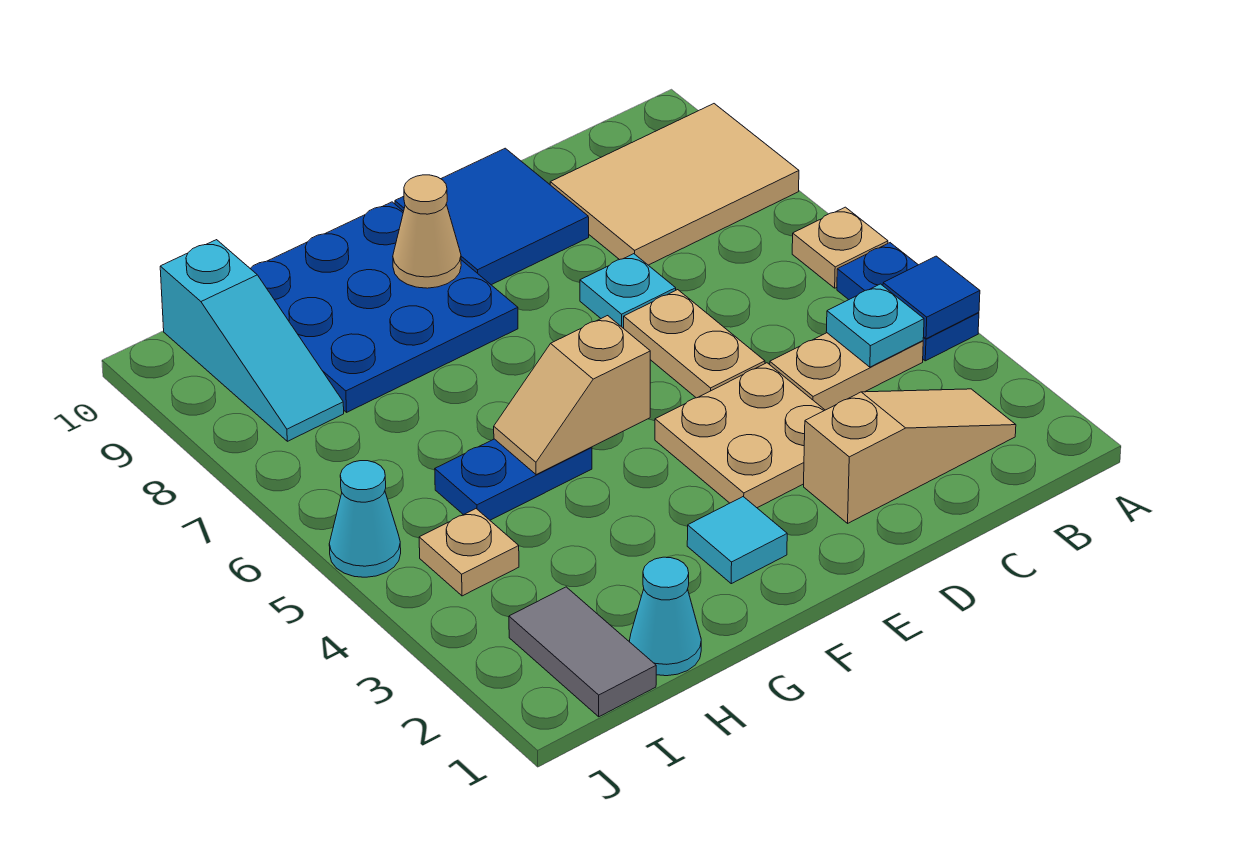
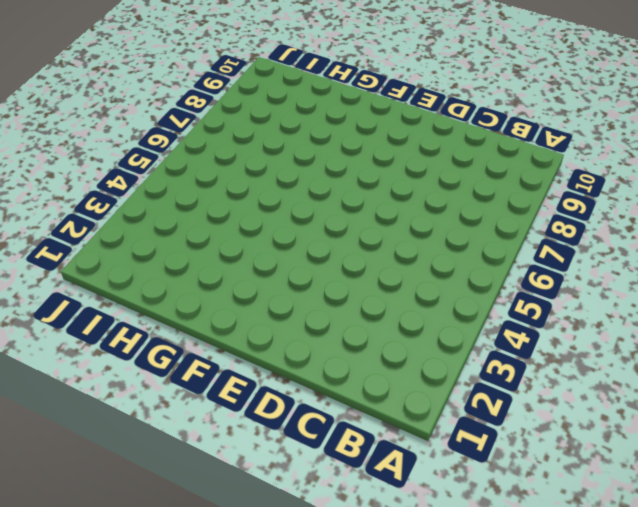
none -> blue 1x2 plate [837,243,979,361]
none -> tan 1x1 plate [792,207,888,288]
none -> tan 2x3 tile [550,104,799,265]

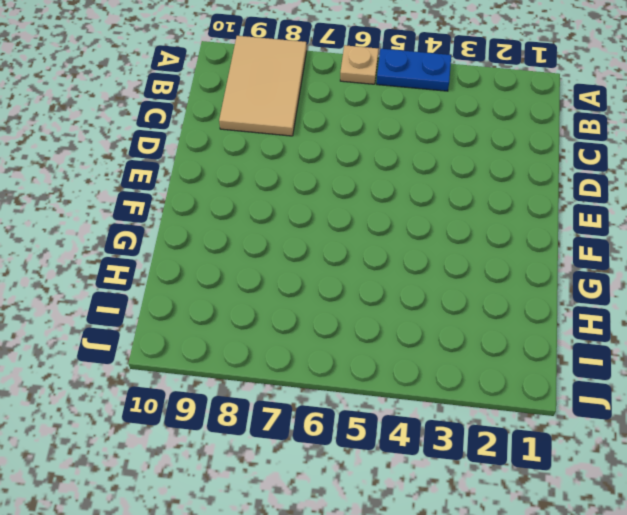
none -> tan 1x3 slope [804,389,1016,523]
none -> tan 1x2 plate [770,333,923,410]
none -> tan 2x2 plate [655,363,825,508]

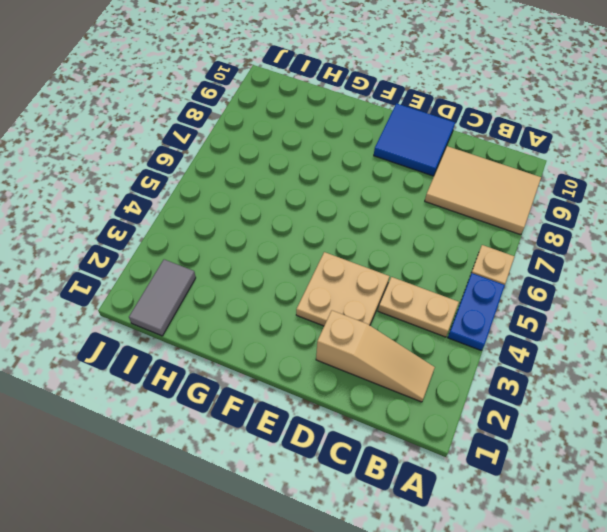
none -> tan 1x2 plate [624,290,765,398]
none -> cyan 1x1 plate [580,254,676,328]
none -> cyan 1x1 tile [687,497,787,584]

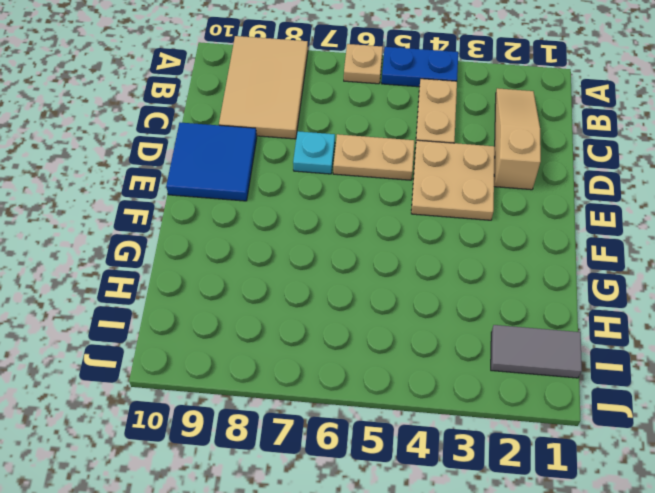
none -> cyan 1x1 tile [687,497,787,584]
none -> blue 3x3 plate [250,202,518,412]
none -> blue 1x2 plate [435,439,592,520]

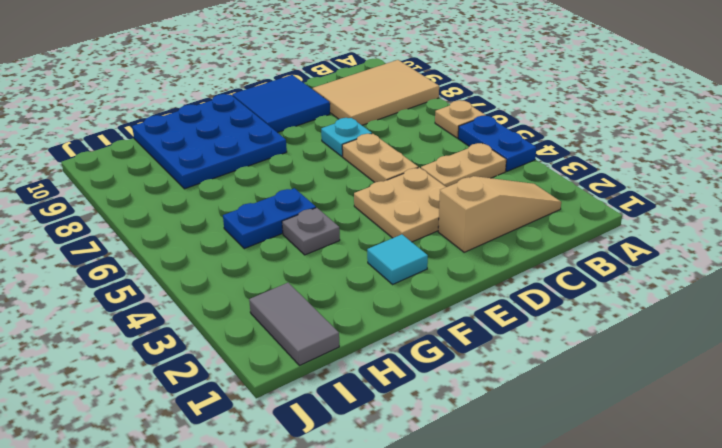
grey 1x1 plate [282,208,340,255] -> none
none -> cyan 1x1 cone [629,557,701,676]
none -> tan 1x1 plate [419,509,519,596]
none -> cyan 1x3 slope [160,240,344,441]

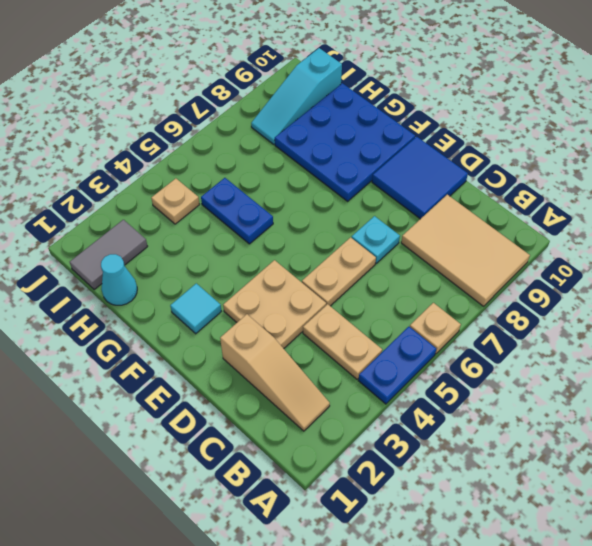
none -> cyan 1x1 cone [329,461,401,577]
none -> blue 1x1 tile [883,256,980,339]
none -> cyan 1x1 plate [826,284,924,367]

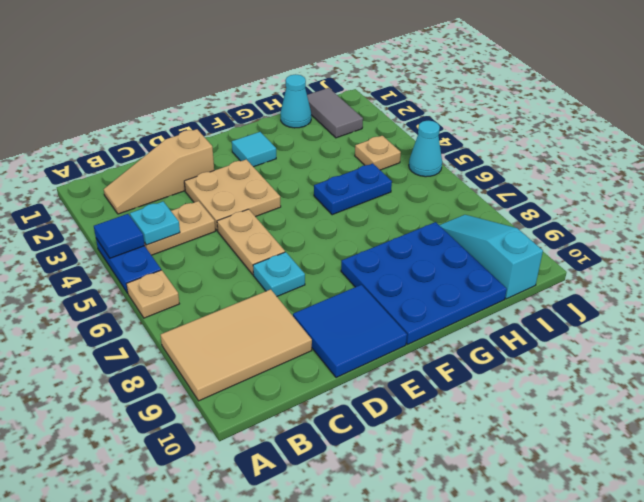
none -> tan 1x2 slope [494,316,650,475]
none -> tan 1x1 cone [393,175,461,288]

